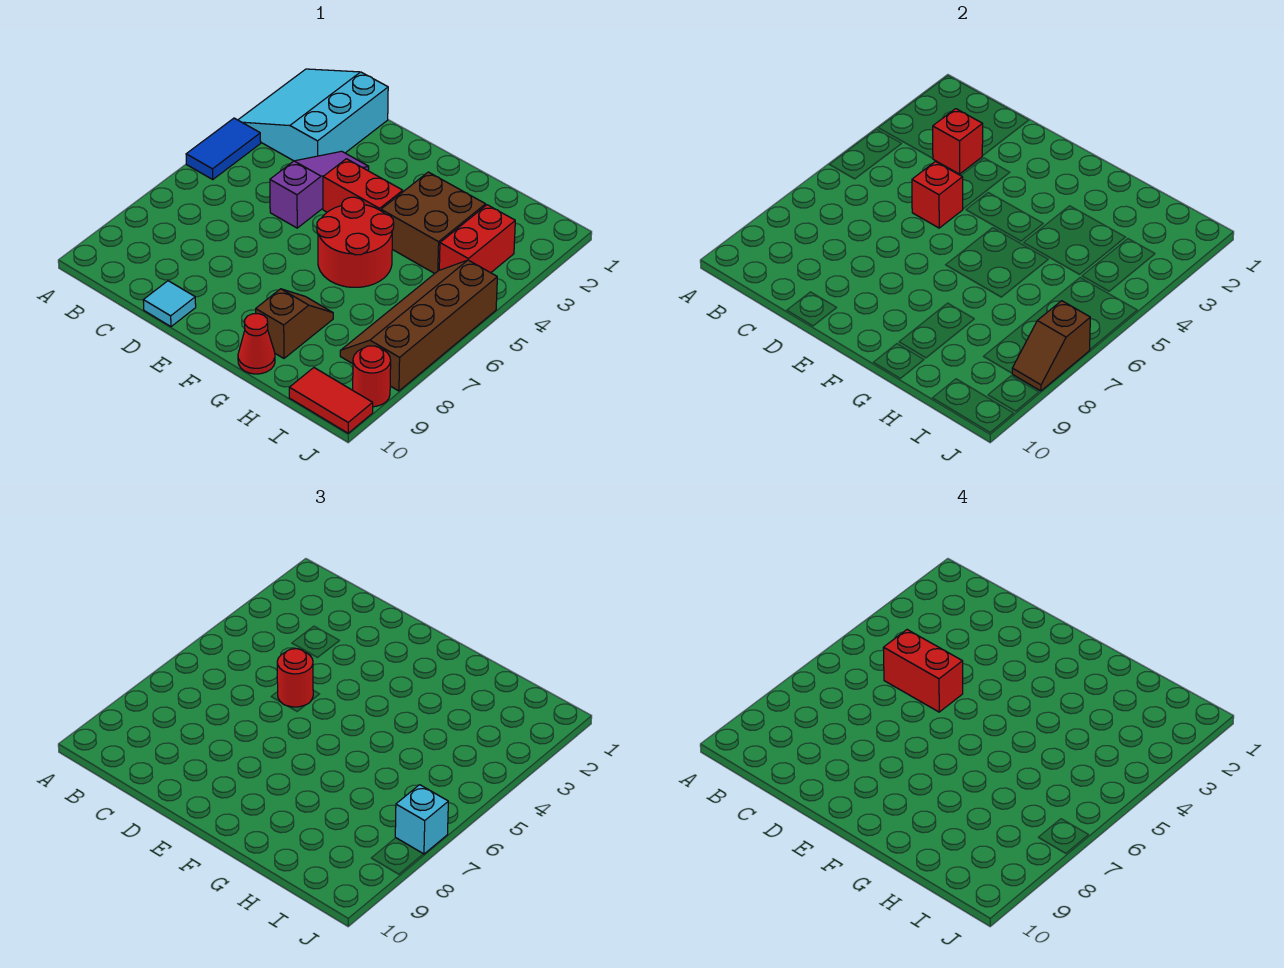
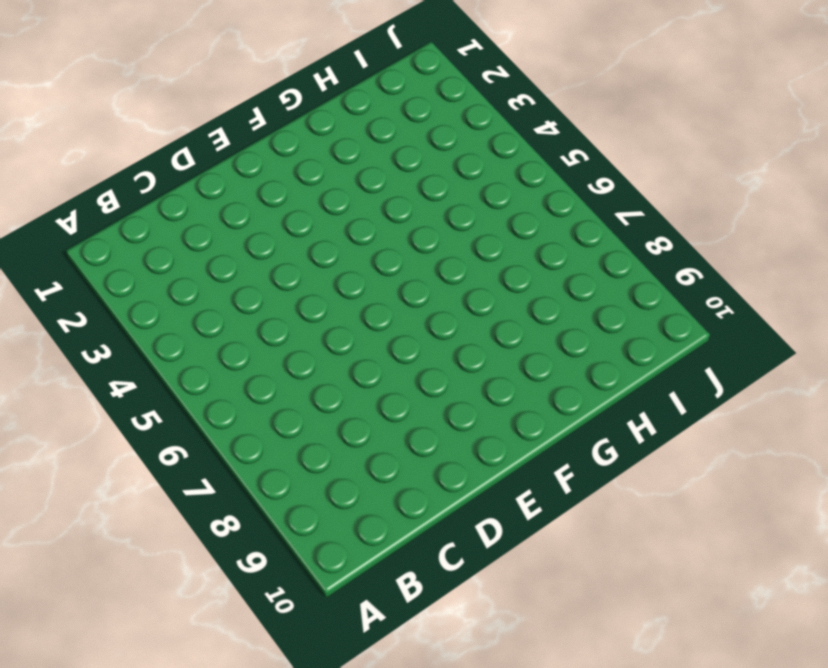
none -> cyan 3x3 slope [238,69,388,161]
none -> blue 1x2 tile [186,118,261,179]
none -> purple 1x3 slope [270,151,369,228]

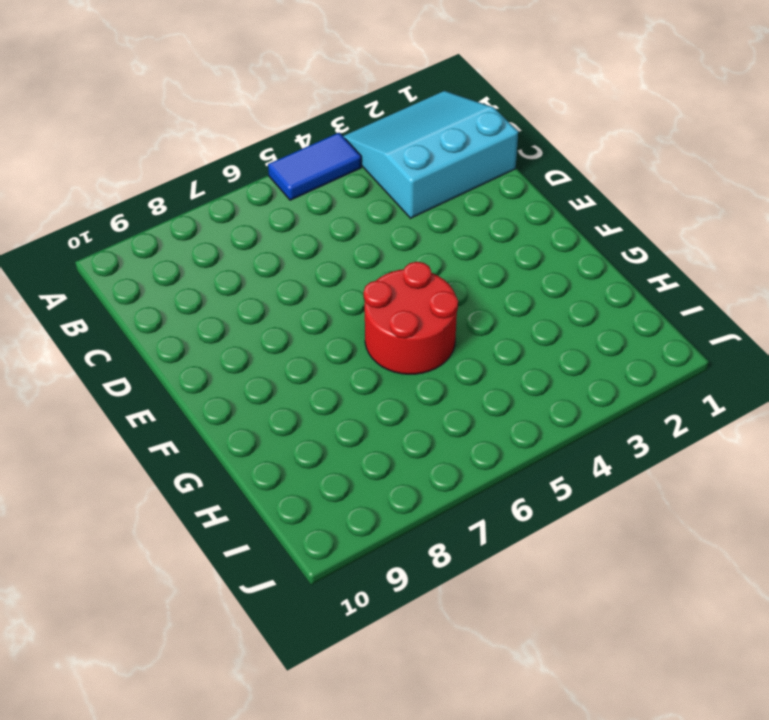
none -> purple 1x3 slope [270,151,369,228]
none -> cyan 1x1 tile [143,281,196,327]
none -> red 1x2 brick [323,159,403,212]

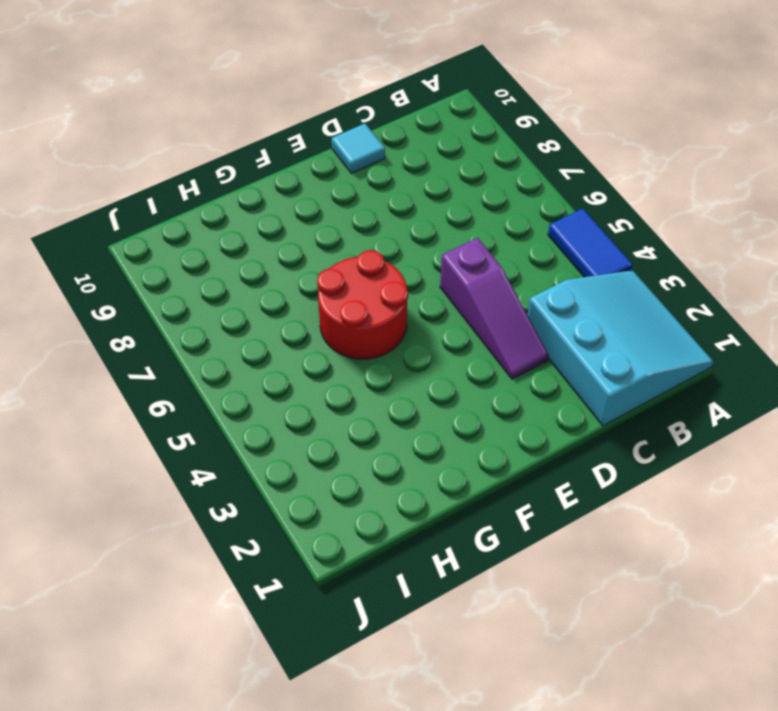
none -> red 1x2 brick [323,159,403,212]
none -> brown 2x2 brick [381,172,486,273]
none -> brown 1x2 slope [256,289,333,358]

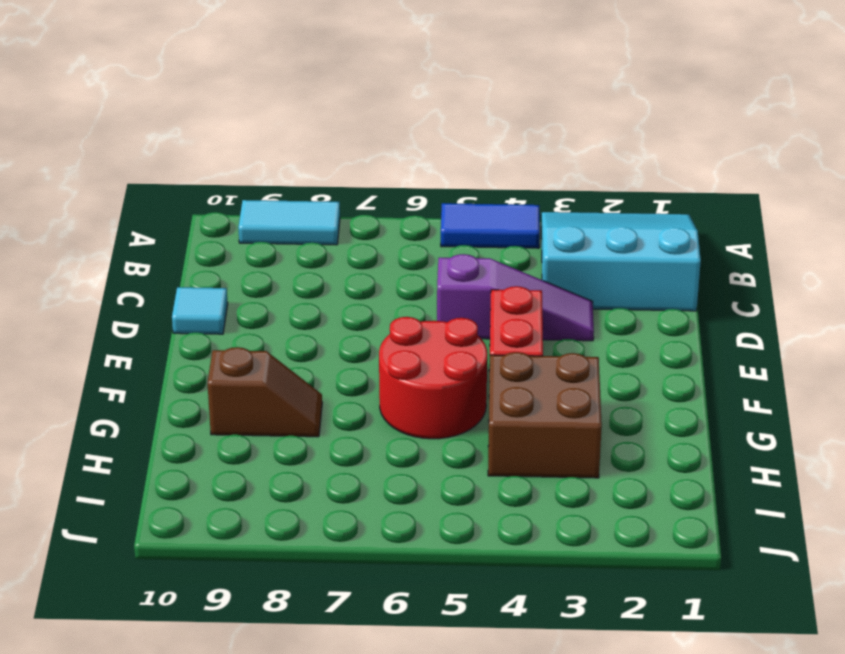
cyan 1x2 tile [238,200,340,245] -> none
none -> red 1x1 cone [238,314,275,374]
none -> red 1x2 brick [439,205,515,273]
none -> brown 2x4 slope [340,260,497,391]

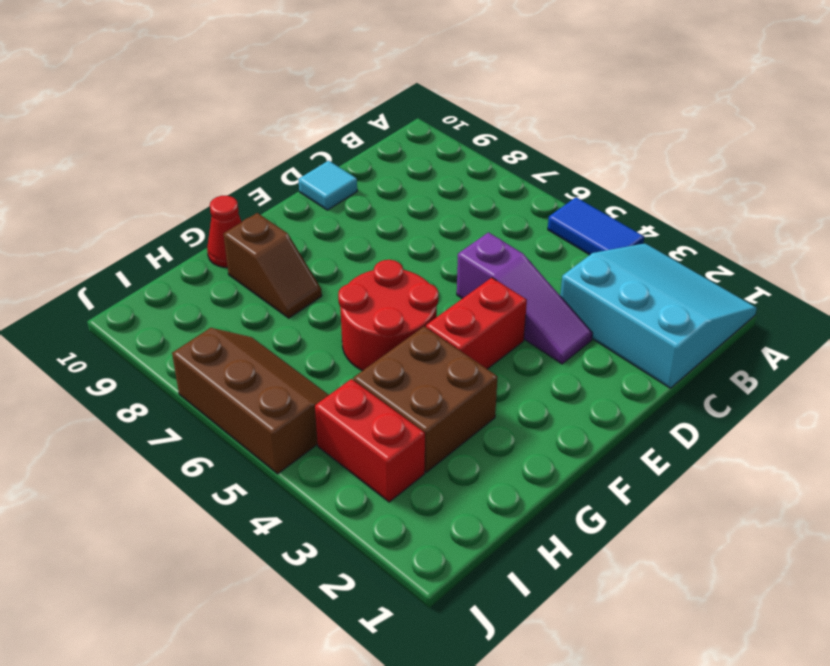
brown 2x3 slope [172,328,328,474] -> brown 2x4 slope [340,260,497,391]
none -> red 1x2 tile [289,368,373,433]
none -> red 1x1 round brick [353,346,391,407]
none -> red 1x1 brick [933,109,983,174]

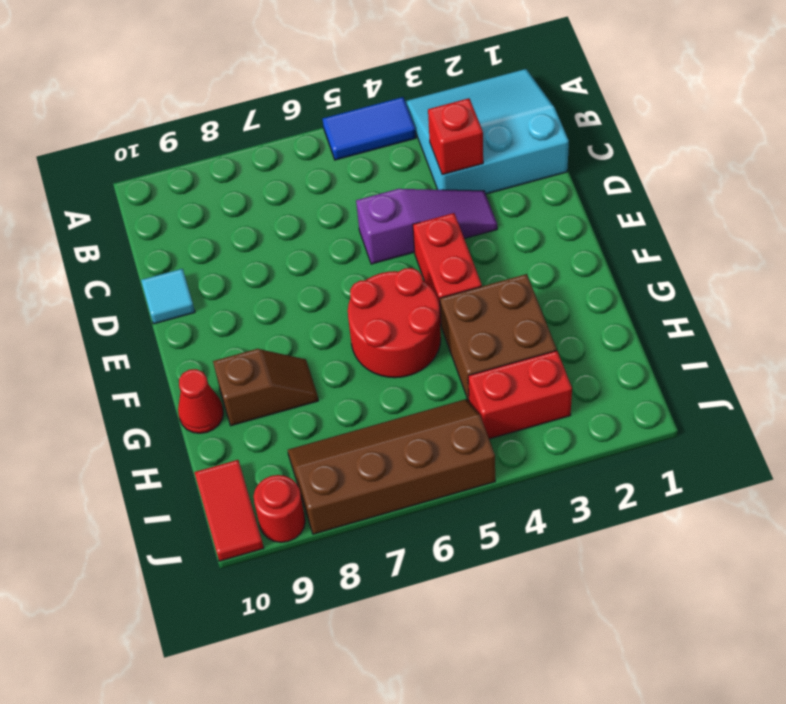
none -> red 1x1 brick [912,161,963,228]
none -> brown 1x2 slope [1012,301,1090,391]
none -> red 1x1 round brick [277,649,313,707]

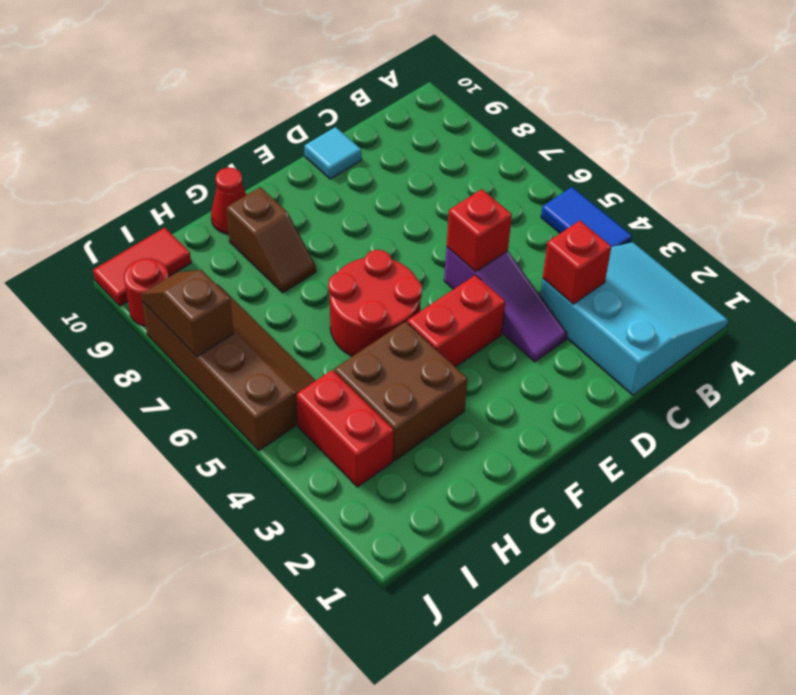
none -> red 1x1 round brick [277,649,313,707]
none -> cyan 1x1 brick [395,785,448,854]
none -> red 1x2 brick [883,630,963,712]

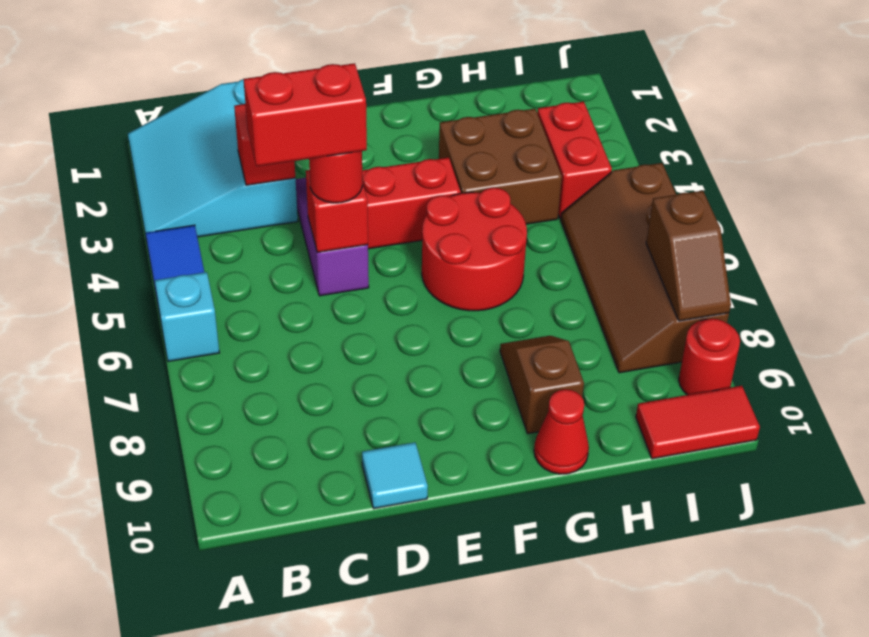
cyan 1x1 brick [155,272,219,361] -> cyan 1x1 brick moved to [395,785,448,854]

